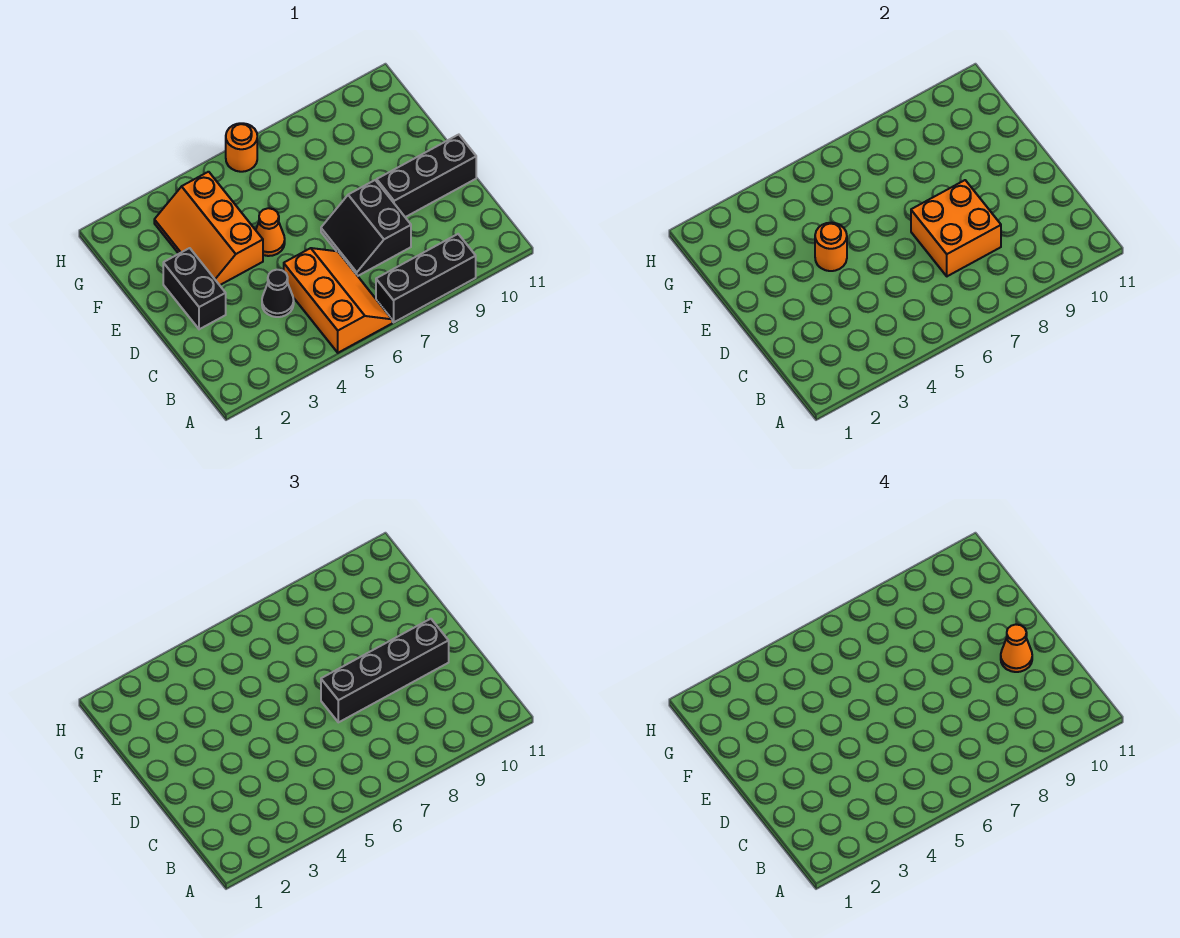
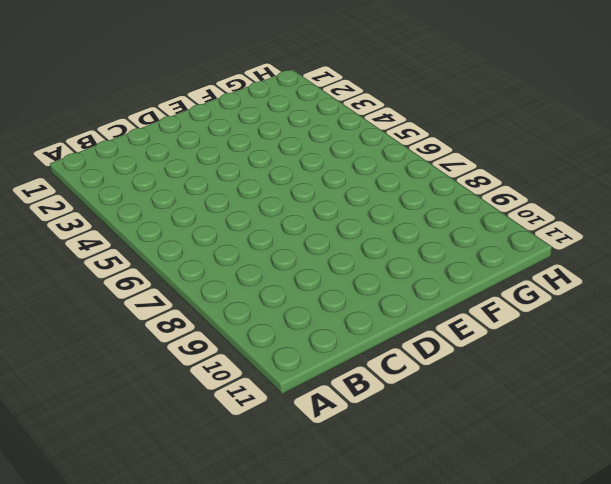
none -> orange 2x3 slope [284,248,392,353]
none -> black 1x3 brick [376,234,476,322]
none -> black 1x1 cone [262,270,294,317]

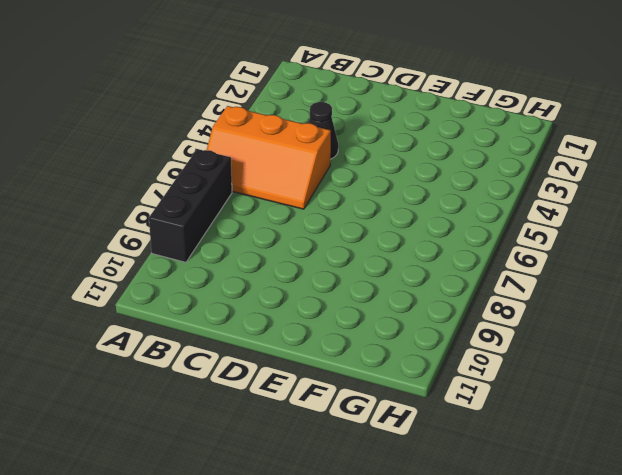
none -> black 2x2 slope [321,180,411,276]
none -> black 1x2 brick [163,248,226,329]
none -> black 1x3 brick [377,135,476,217]

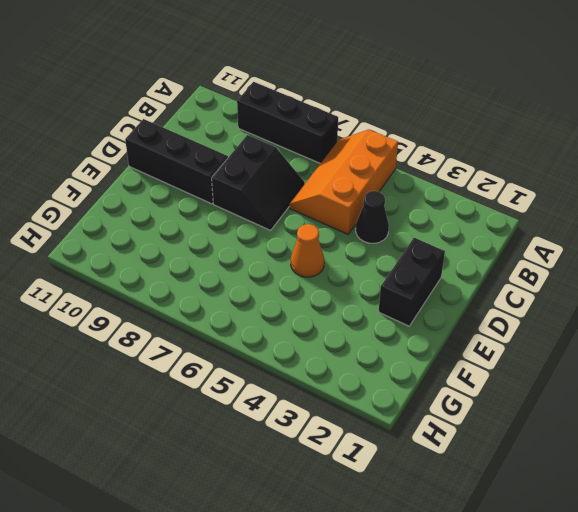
none -> orange 2x3 slope [154,172,263,285]
none -> orange 1x1 round brick [226,123,257,172]
none -> orange 2x2 brick [911,180,1001,276]

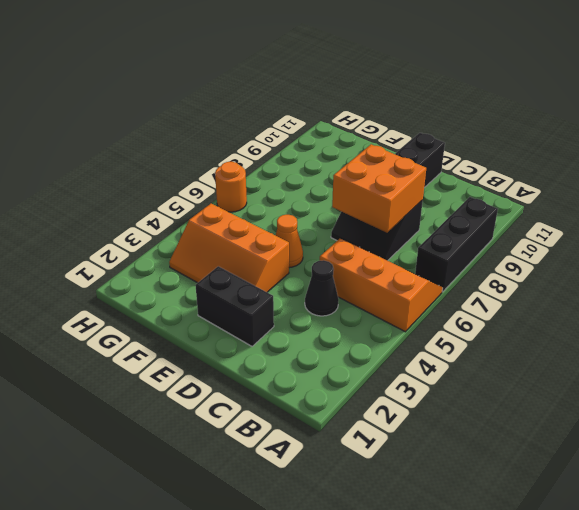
none -> orange 1x1 round brick [815,223,847,271]
none -> black 1x4 brick [321,619,449,722]
none -> orange 1x1 cone [1001,625,1032,672]

